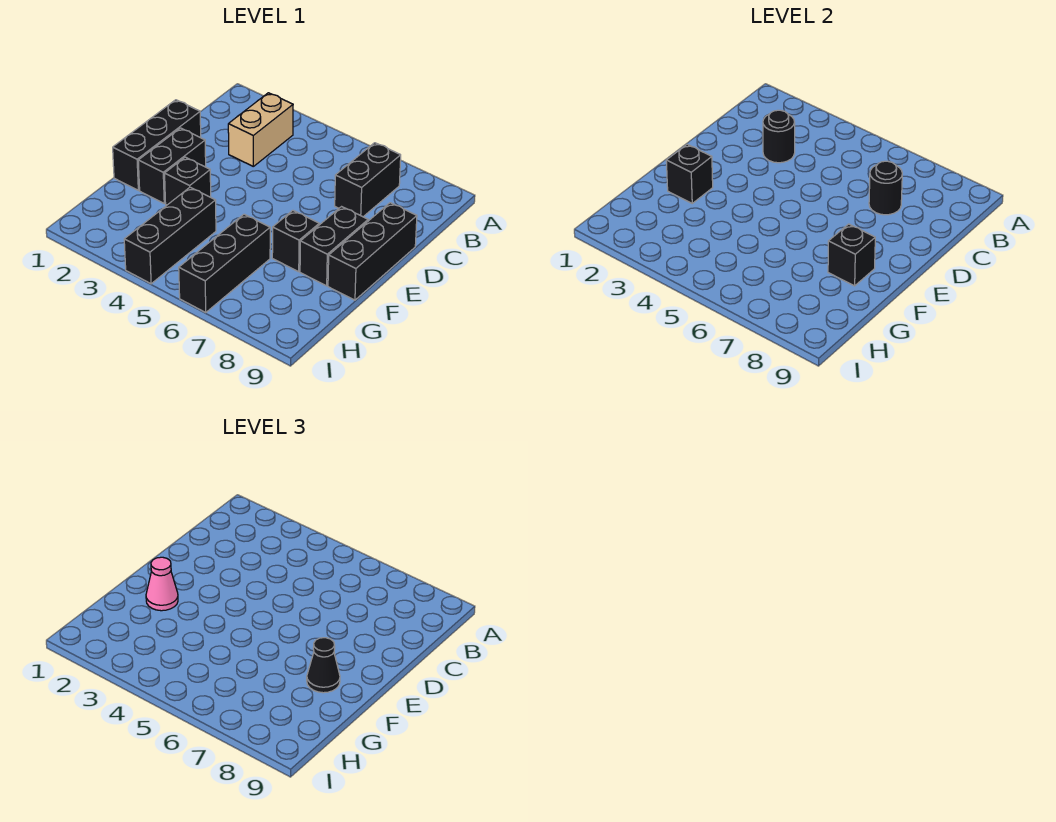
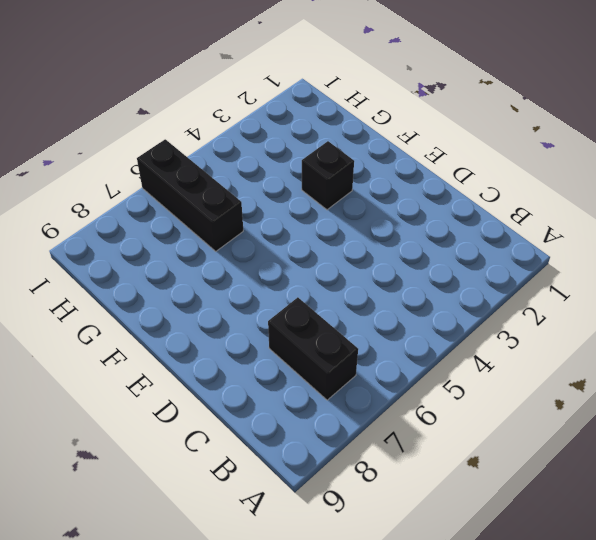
none -> tan 1x2 brick [228,93,293,166]
none -> black 1x3 brick [113,100,201,190]
none -> black 1x3 brick [328,203,417,300]

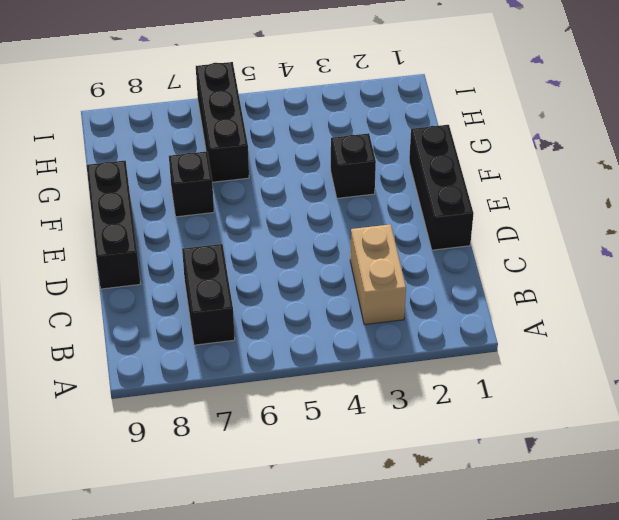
none -> black 1x2 brick [138,128,206,203]
none -> black 1x2 brick [300,207,368,286]
none -> black 1x3 brick [124,187,216,284]

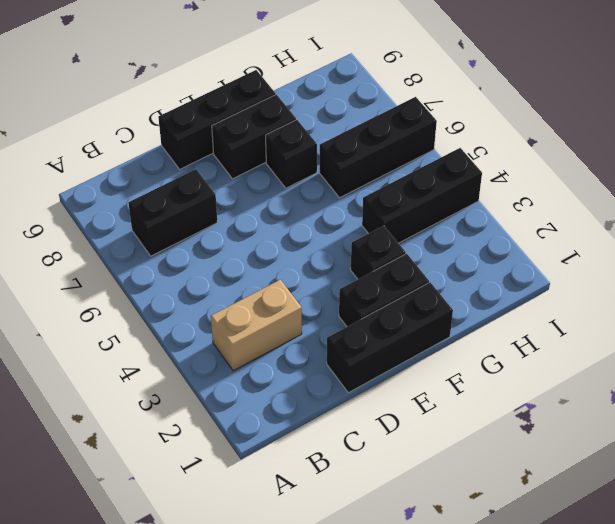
none -> black 1x1 round brick [763,110,795,163]
none -> black 1x1 round brick [869,161,902,215]
none -> black 1x1 brick [666,144,713,203]

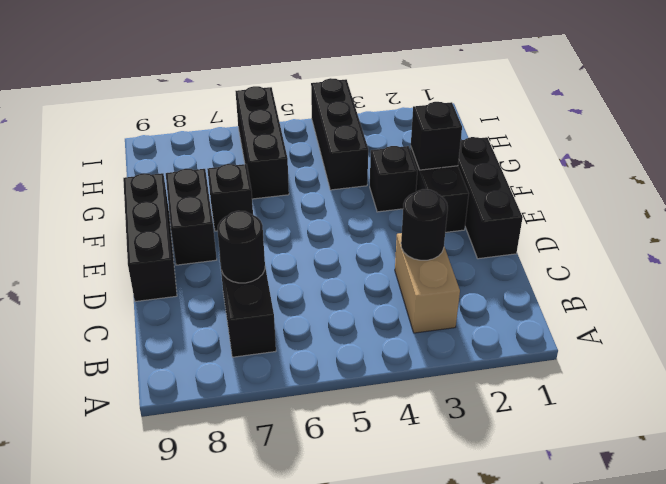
none -> black 1x1 brick [828,224,875,286]
none -> pink 1x1 cone [146,557,178,611]
none -> black 1x1 cone [307,638,340,693]

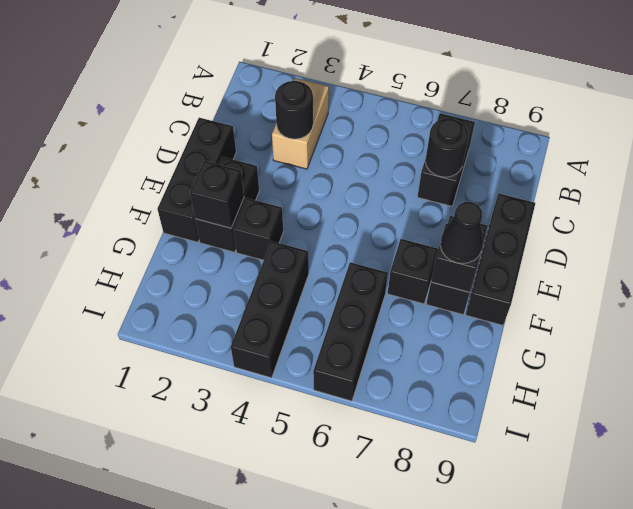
none -> pink 1x1 cone [146,557,178,611]

